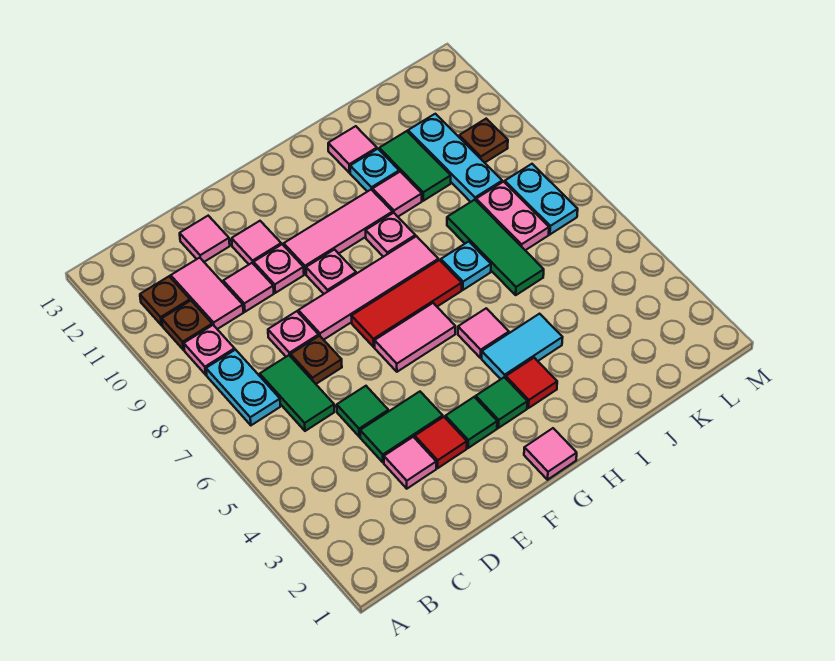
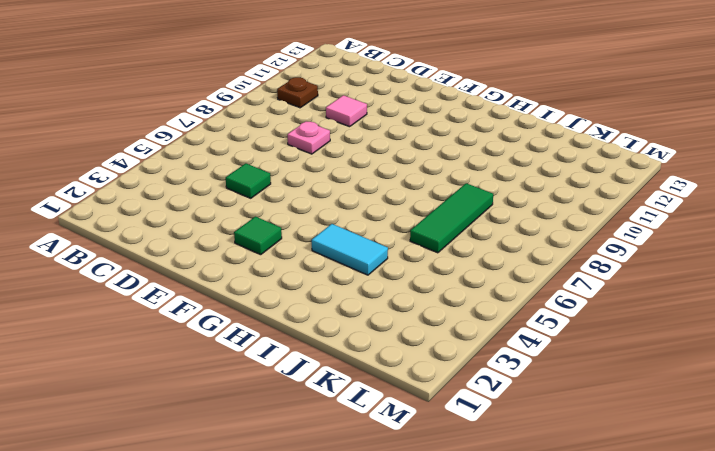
none -> cyan 1x2 plate [206,350,280,425]
none -> pink 1x1 plate [184,325,235,375]
none -> brown 1x1 plate [140,276,190,325]
none -> green 1x2 tile [260,355,334,431]

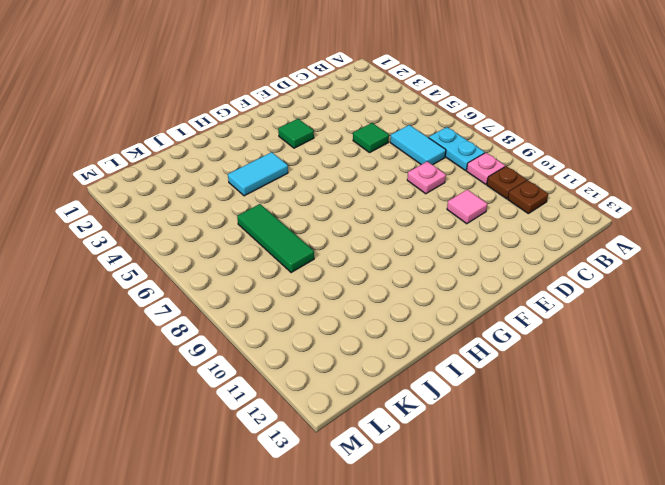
cyan 1x2 tile [390,125,446,165] -> green 1x2 tile [260,355,334,431]
none -> pink 1x2 tile [171,258,243,329]
none -> pink 1x1 tile [384,437,436,489]
none -> green 1x2 tile [360,392,443,462]
none -> brown 1x1 plate [291,336,342,384]

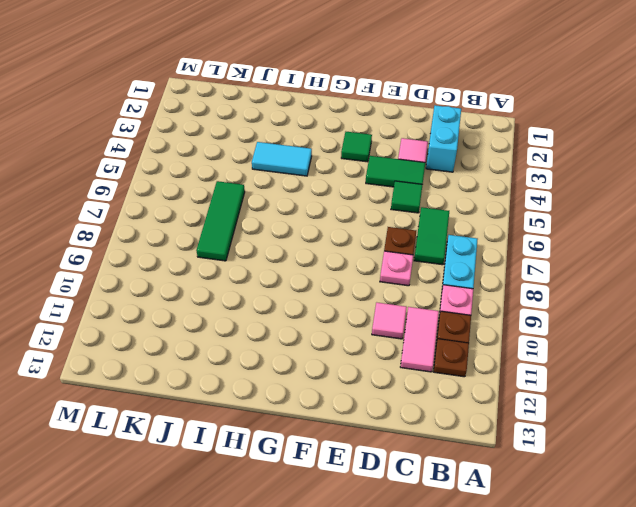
cyan 1x2 brick [426,105,461,172] -> none
none -> pink 1x1 tile [180,216,230,262]
none -> red 1x1 tile [415,417,467,468]
none -> pink 1x4 tile [298,236,438,340]
none -> pink 1x1 plate [254,244,304,293]

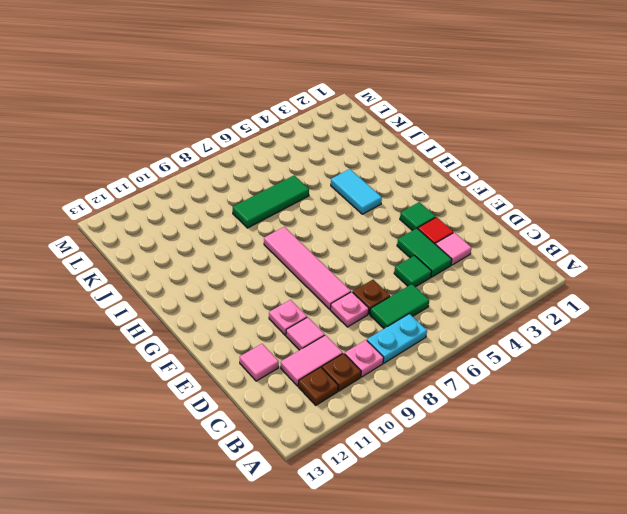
none -> pink 1x1 tile [232,221,281,264]
none -> pink 1x2 tile [375,303,455,372]
none -> red 1x3 tile [351,260,462,347]
none -> pink 1x1 plate [306,250,356,294]

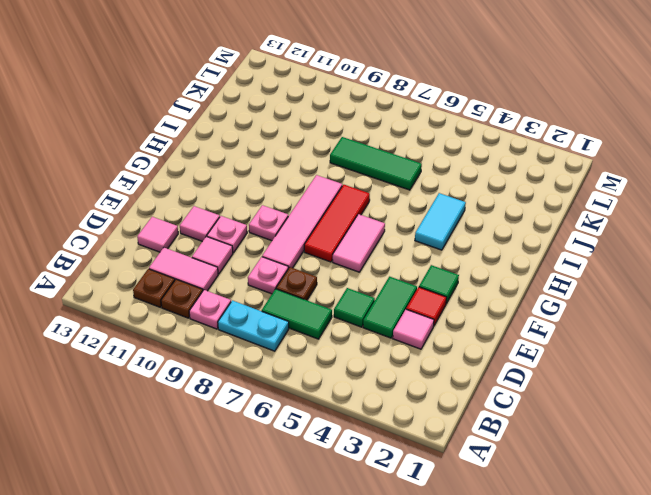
none -> pink 1x3 tile [284,190,393,274]
none -> pink 1x1 tile [524,428,577,480]
none -> green 1x1 tile [476,377,527,428]
none -> red 1x1 tile [506,358,557,408]

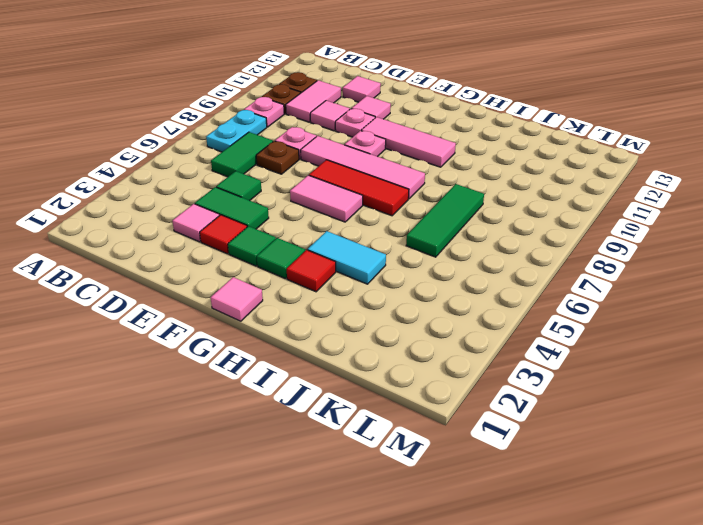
none -> pink 1x1 tile [458,308,509,358]
none -> pink 1x1 plate [366,213,415,257]
none -> cyan 1x1 plate [441,242,491,290]
none -> pink 1x1 tile [373,172,422,217]

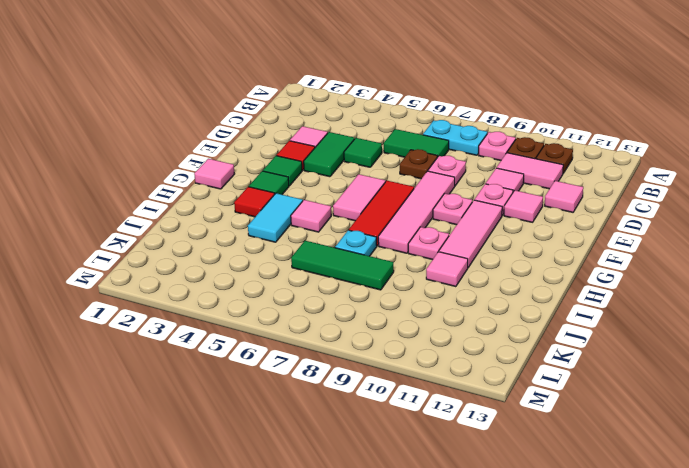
none -> cyan 1x1 plate [350,149,399,192]
none -> pink 1x1 tile [328,126,377,173]
none -> green 1x2 tile [379,131,451,201]
none -> pink 1x2 plate [476,182,549,250]

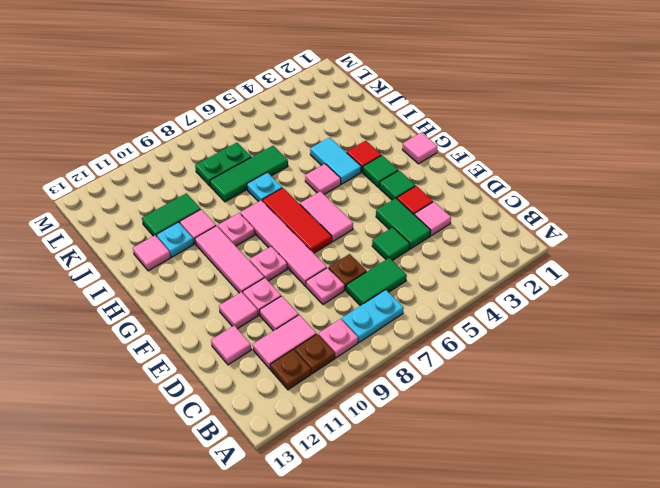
green 1x2 plate [195,143,251,186] -> pink 1x2 plate [476,182,549,250]
none -> cyan 1x3 plate [408,114,502,202]
none -> cyan 1x2 plate [505,164,578,234]
none -> brown 1x1 plate [459,119,508,163]

